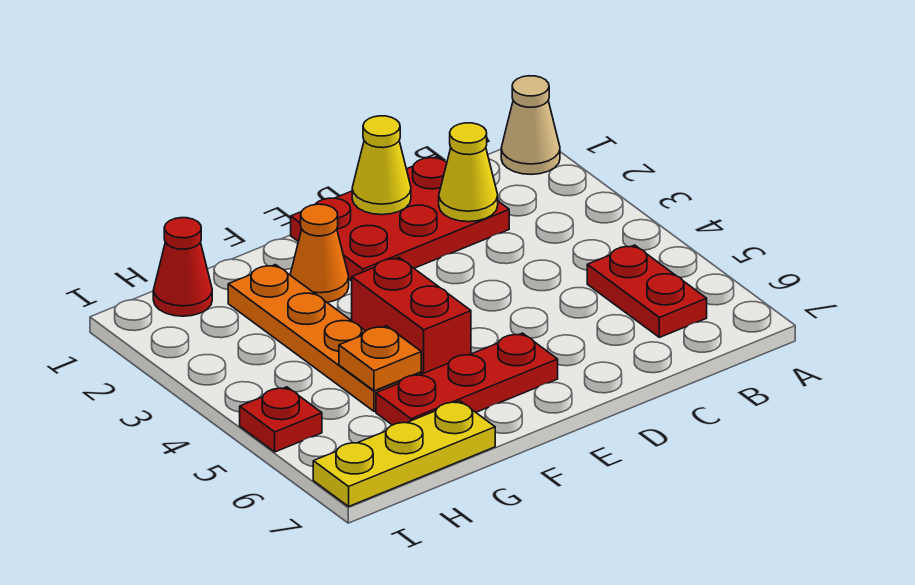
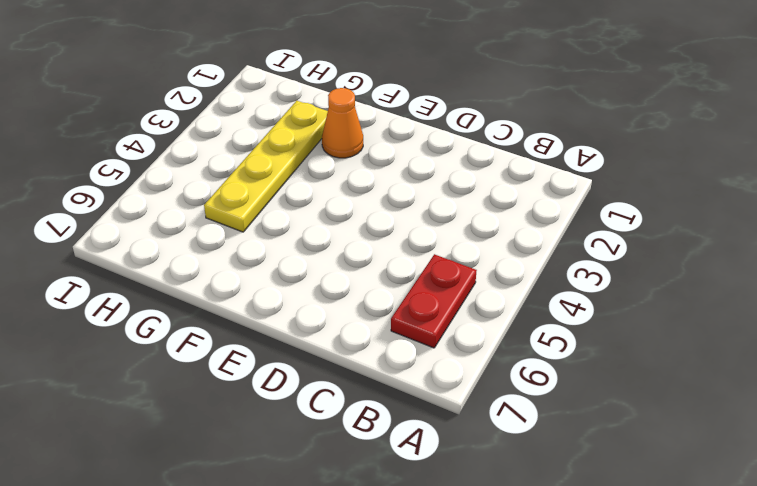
yellow 1x4 plate [204,101,328,232] -> orange 1x4 plate [228,265,421,411]
none -> tan 1x1 cone [501,76,560,174]
none -> red 2x3 plate [291,156,509,281]
none -> red 1x3 plate [376,333,558,425]

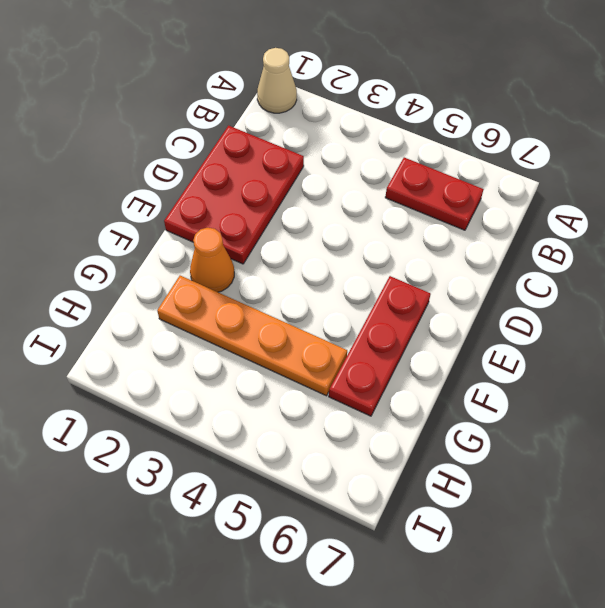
none -> red 1x2 brick [352,258,471,374]
none -> yellow 1x3 plate [313,401,495,506]
none -> red 1x1 cone [153,218,212,316]

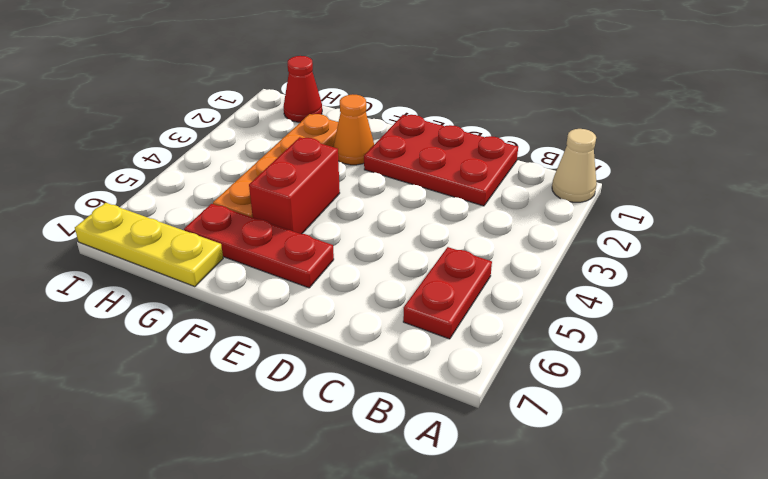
none -> red 1x1 plate [240,387,322,452]
none -> yellow 1x1 cone [439,123,498,222]
none -> yellow 1x1 cone [352,116,411,215]

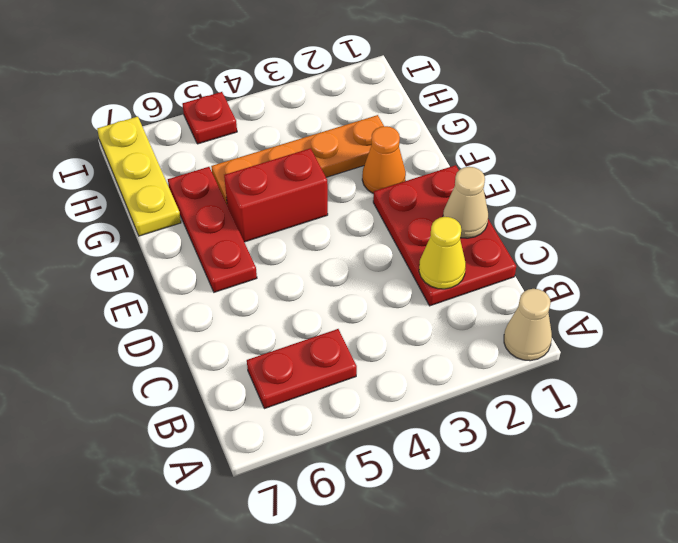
tan 1x1 cone [443,167,488,238] -> yellow 1x1 cone [352,116,411,215]
none -> red 1x1 cone [153,218,212,316]
none -> orange 1x1 plate [339,326,421,391]

